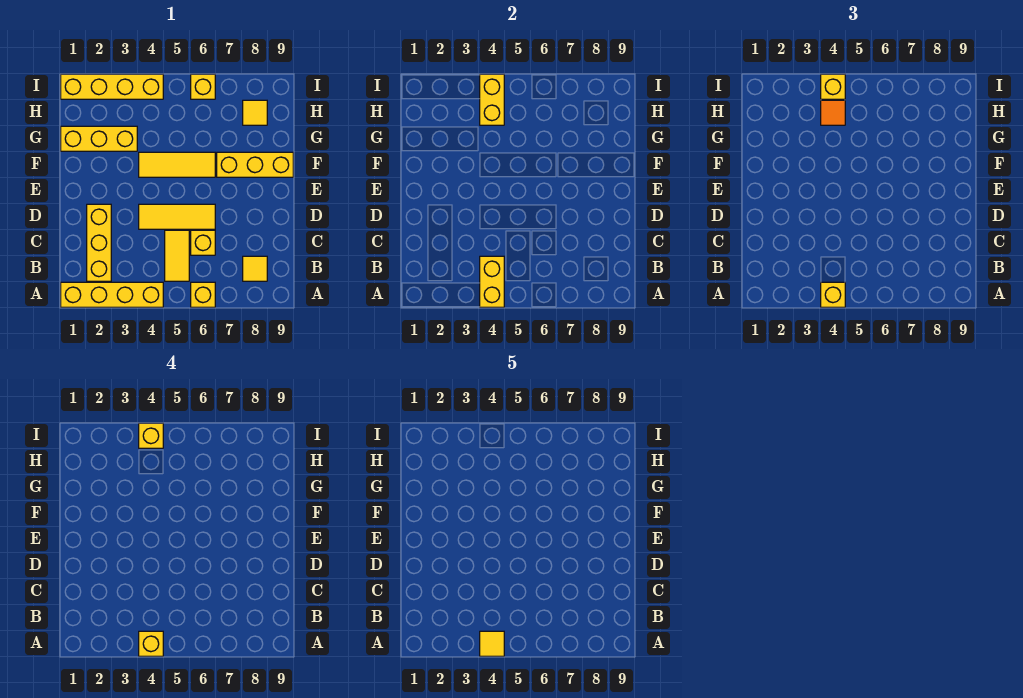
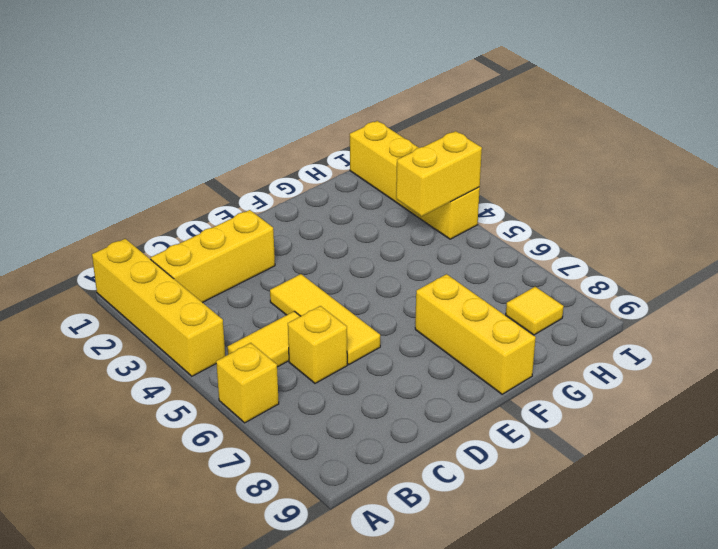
none -> yellow 1x1 tile [243,256,267,281]
none -> yellow 1x3 tile [139,152,215,177]
none -> yellow 1x3 brick [61,126,137,151]

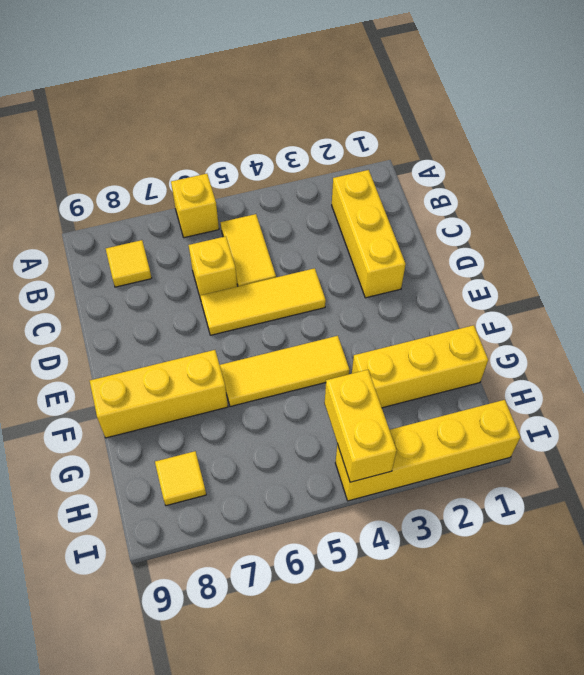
none -> yellow 1x4 brick [61,282,163,307]
none -> yellow 1x1 brick [191,74,215,99]
none -> yellow 1x2 brick [480,256,504,307]

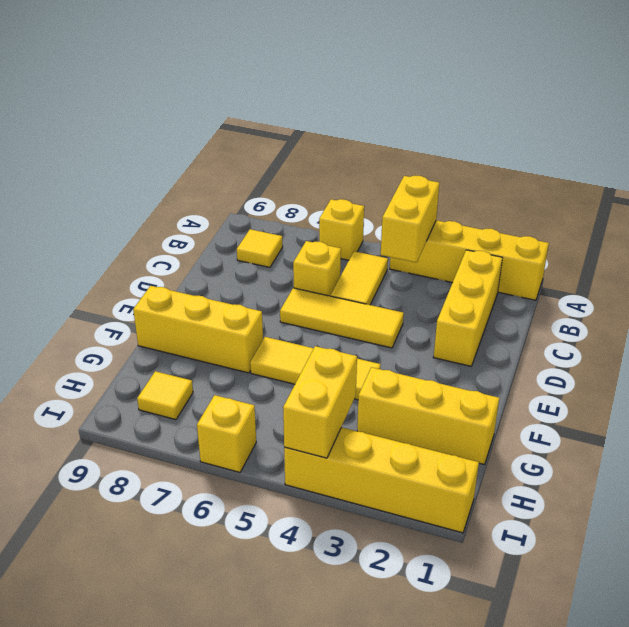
none -> yellow 1x1 brick [821,282,845,307]
none -> orange 1x1 tile [821,100,845,125]
none -> yellow 1x1 brick [821,74,845,99]

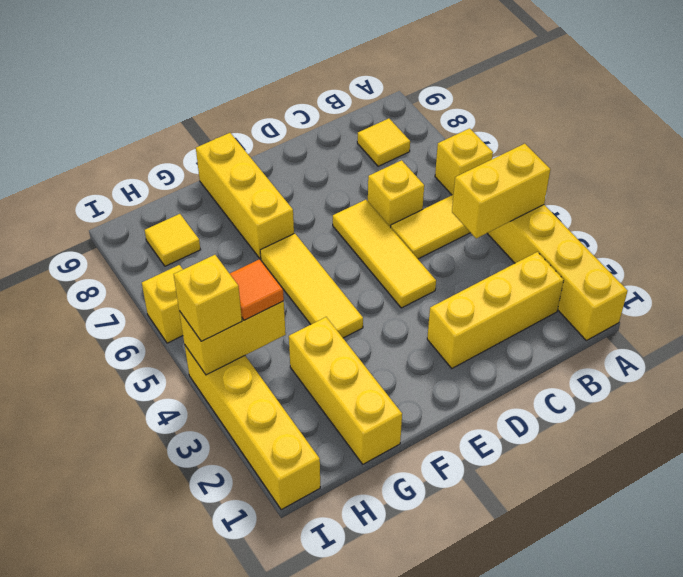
none -> yellow 1x1 brick [821,282,845,307]
none -> yellow 1x1 brick [139,631,163,656]
none -> yellow 1x1 brick [139,423,163,448]

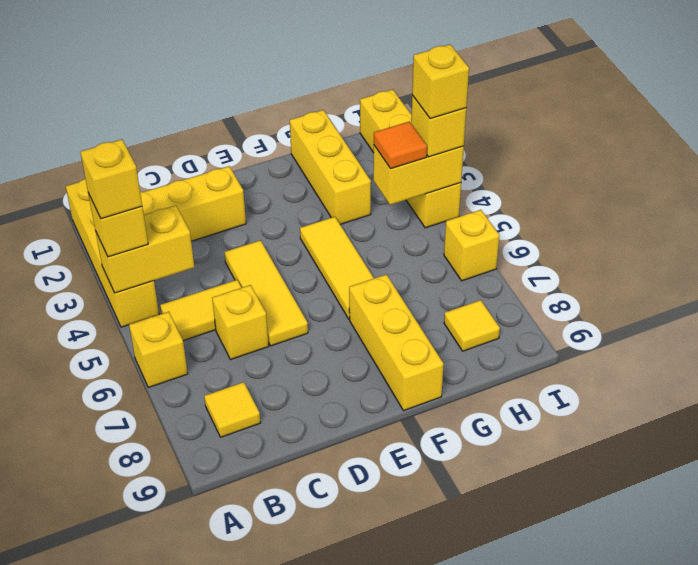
none -> yellow 1x1 tile [480,631,504,656]

